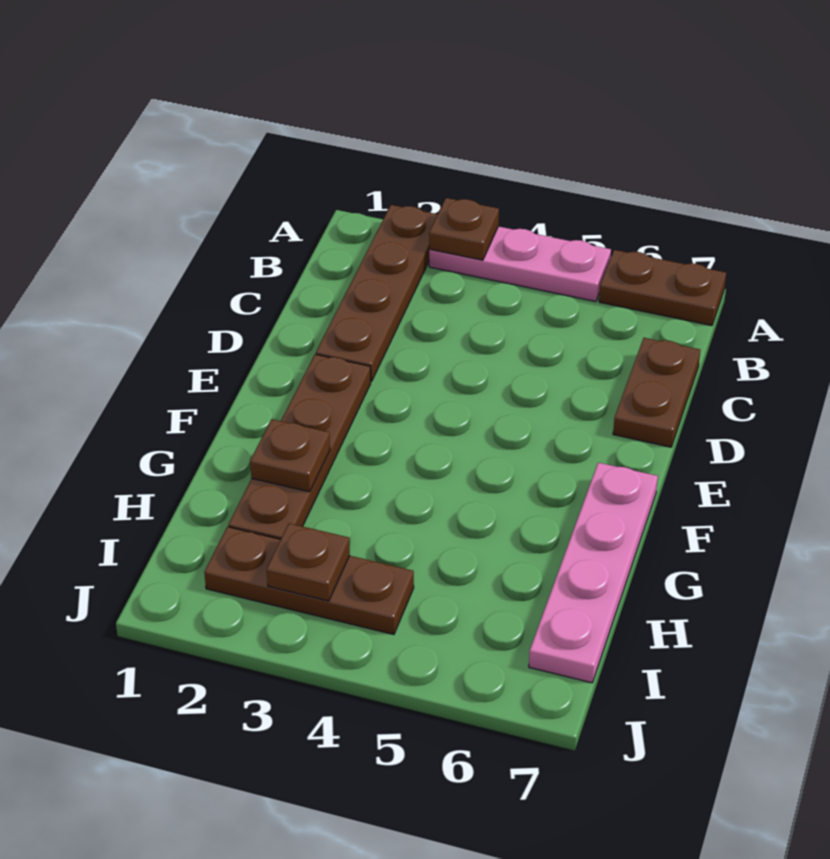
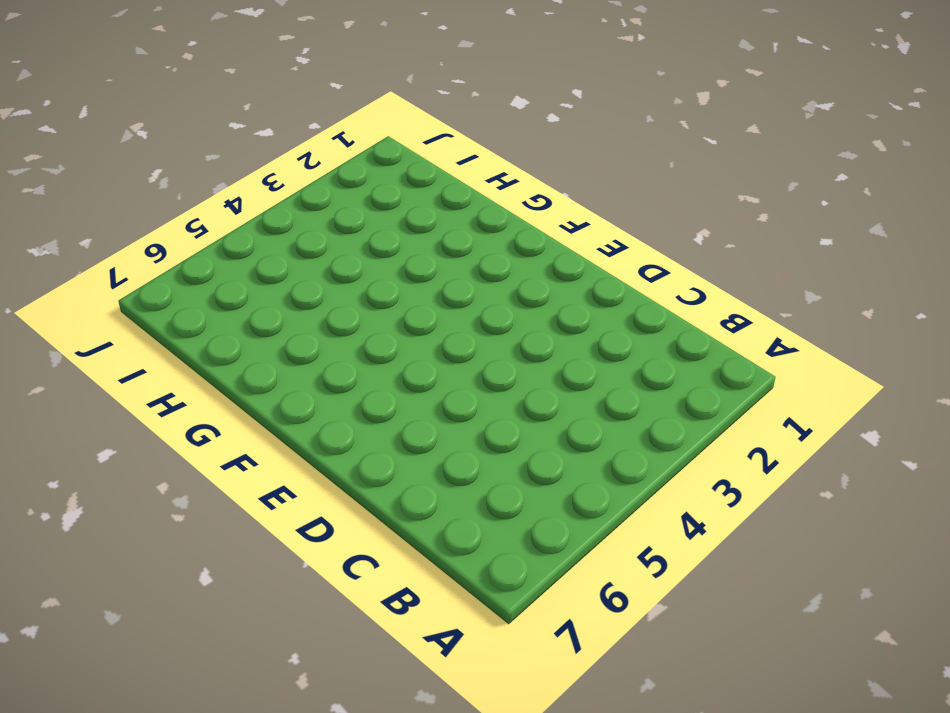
none -> brown 1x4 plate [316,205,438,382]
none -> pink 1x3 plate [429,226,611,302]

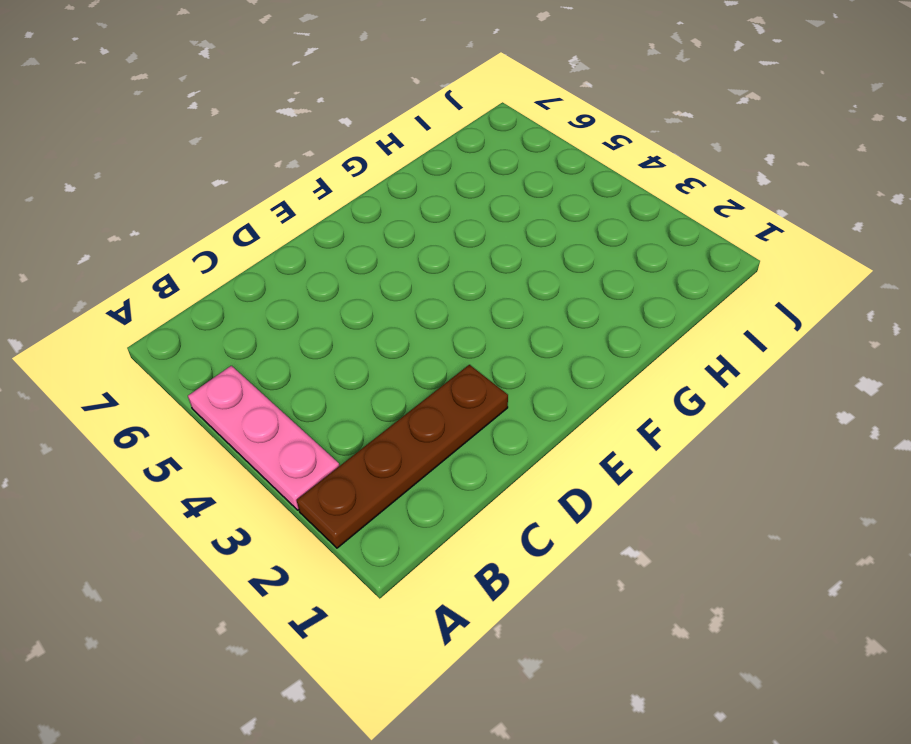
none -> brown 1x2 plate [599,250,726,326]
none -> brown 1x2 plate [613,338,700,447]

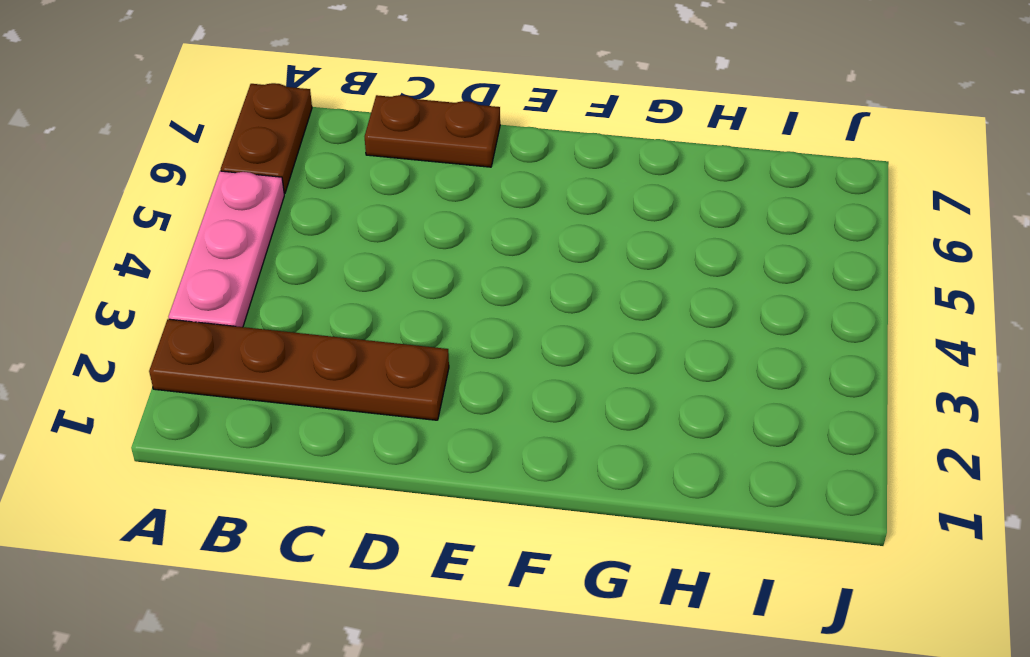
none -> brown 1x4 plate [228,354,371,539]
none -> pink 1x4 plate [529,463,658,683]

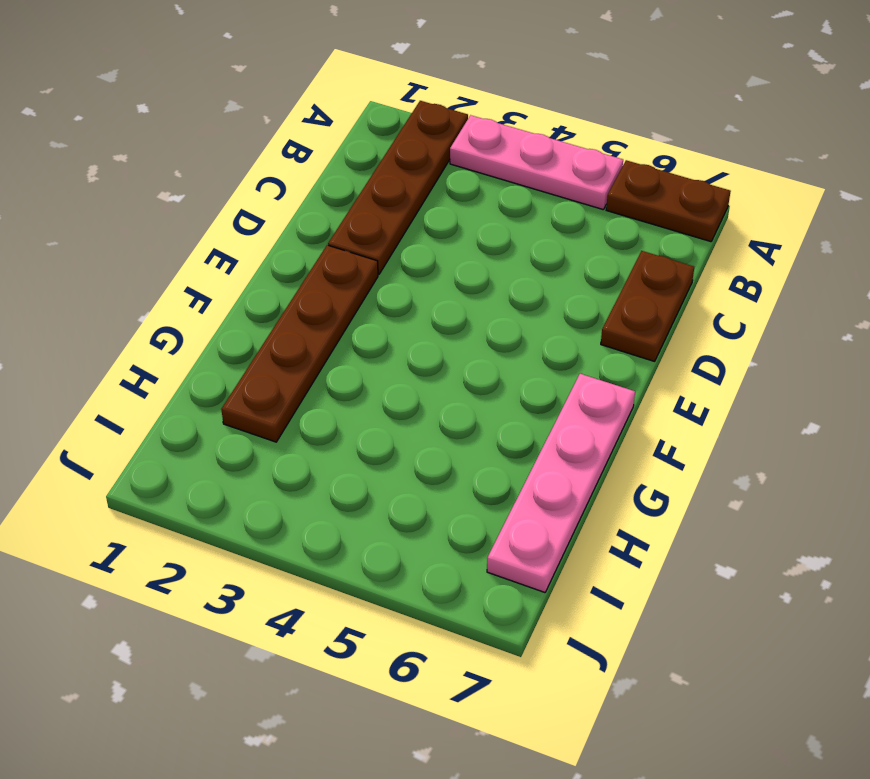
none -> brown 1x3 plate [204,527,414,635]
none -> brown 1x1 plate [429,198,499,260]

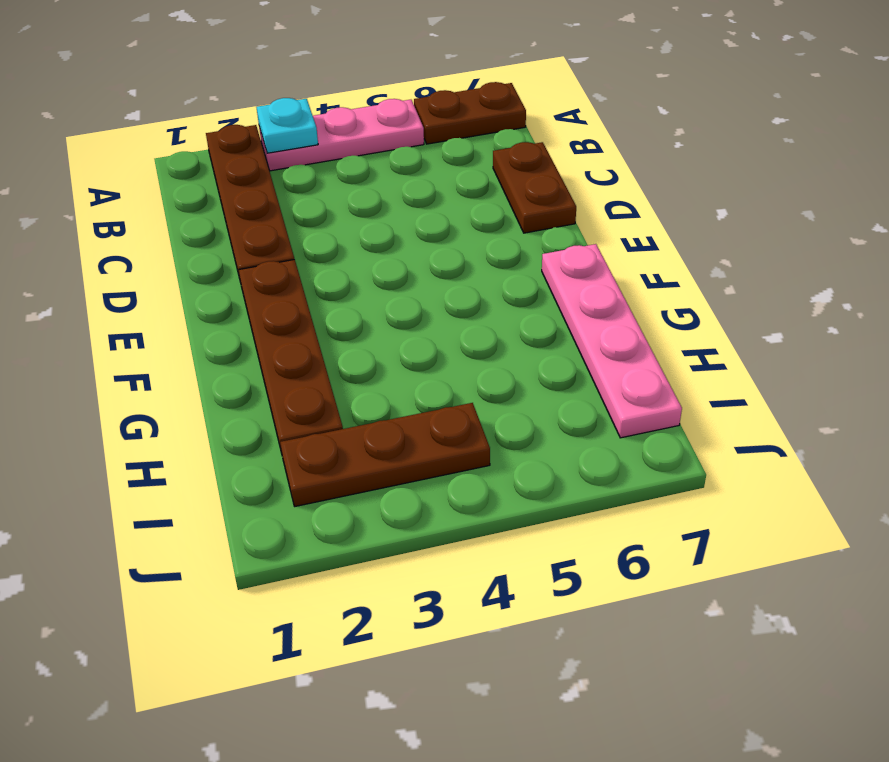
cyan 1x1 plate [257,98,318,153] -> brown 1x1 plate [429,198,499,260]
none -> brown 1x1 plate [250,419,330,492]
none -> brown 1x1 plate [267,523,350,601]

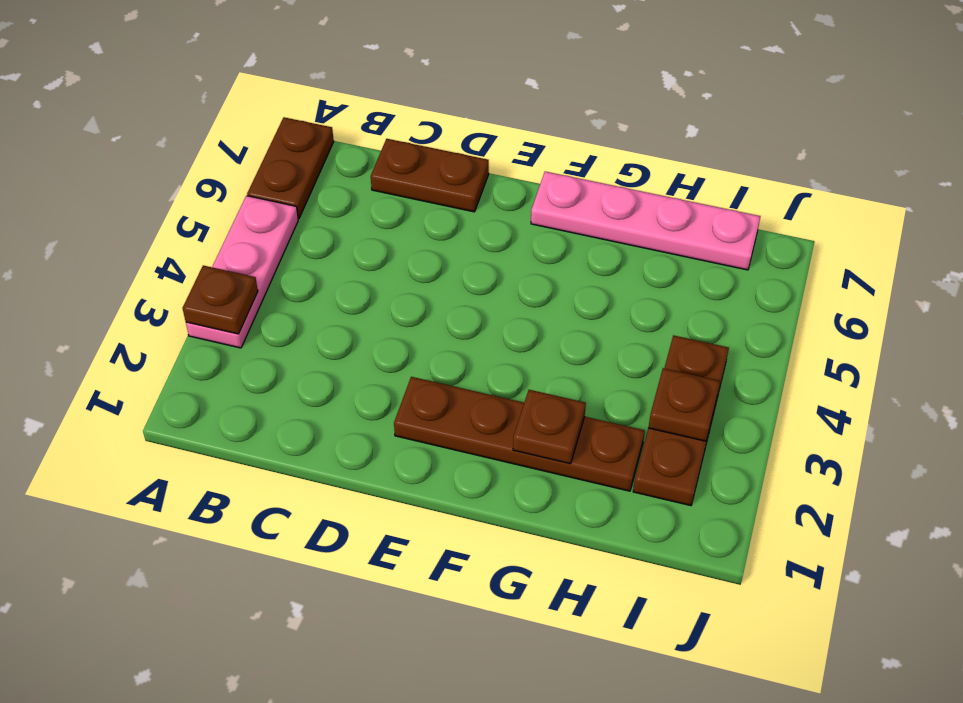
none -> brown 1x4 plate [316,205,438,382]

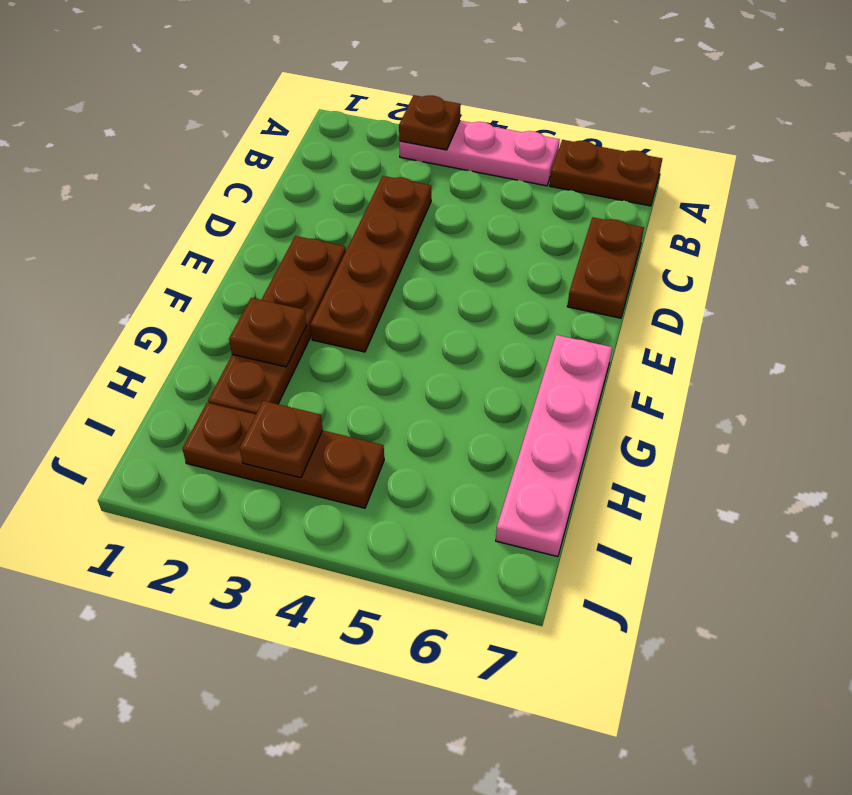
brown 1x4 plate [310,176,431,352] -> brown 1x4 plate moved to [316,205,438,382]

